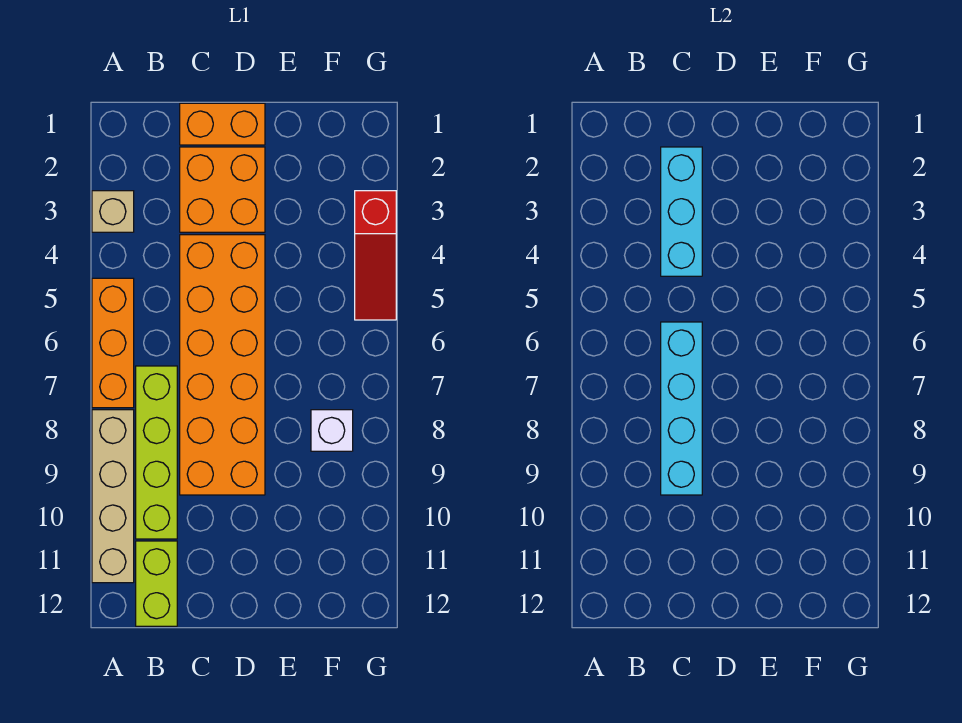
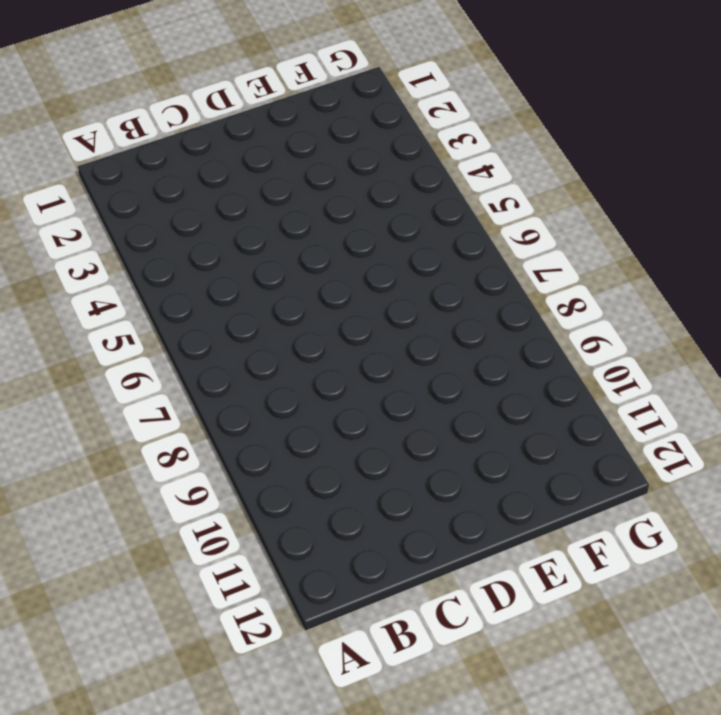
none -> tan 1x1 brick [92,191,134,232]
none -> orange 1x3 brick [92,278,134,408]
none -> tan 1x4 brick [92,410,134,583]

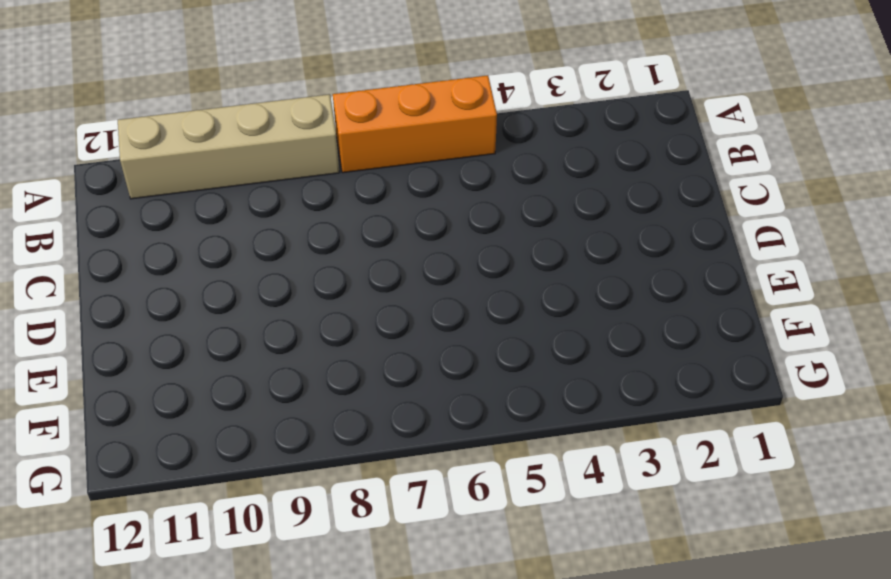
none -> tan 1x1 brick [92,191,134,232]
none -> lime 1x4 brick [136,366,177,539]
none -> lime 1x2 brick [136,541,177,626]

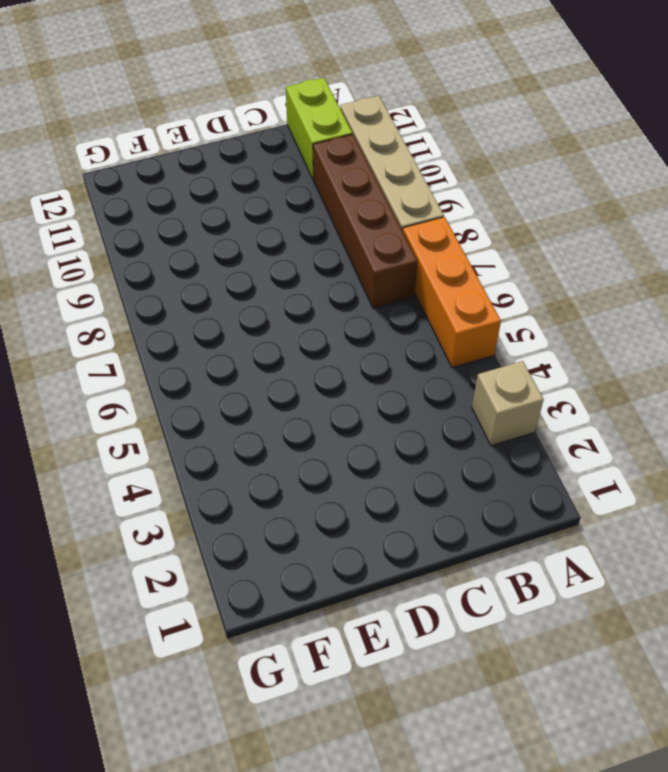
brown 1x4 brick [313,134,418,308] -> lime 1x4 brick [136,366,177,539]
none -> orange 1x2 brick [180,103,265,145]
none -> orange 2x2 brick [180,147,265,232]
none -> orange 2x6 brick [180,235,265,495]

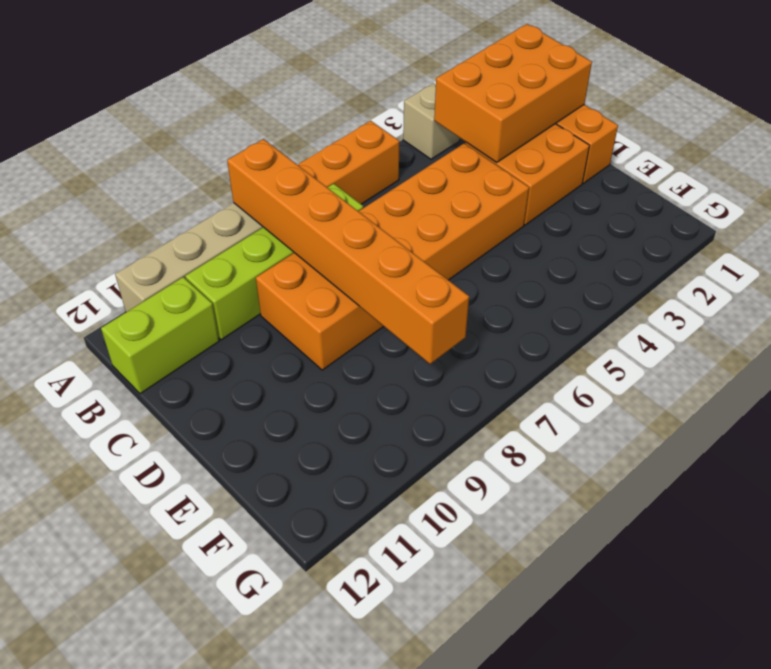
orange 1x6 brick [227,139,469,364] -> cyan 1x4 brick [661,322,702,495]
orange 2x3 brick [434,24,592,163] -> cyan 1x3 brick [661,147,702,276]
none -> white 1x1 brick [311,410,353,451]
none -> red 1x3 slope [355,191,396,320]

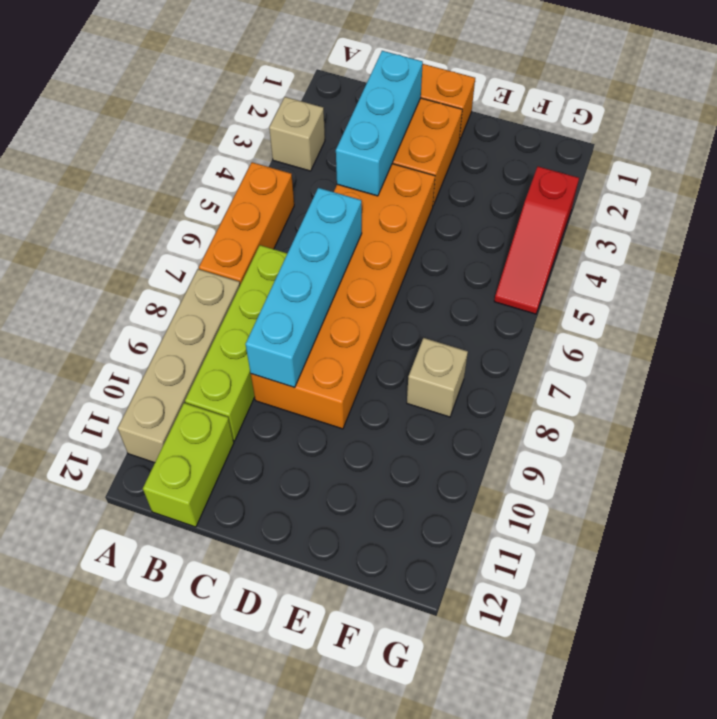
tan 1x1 brick [407,338,468,417] -> white 1x1 brick [311,410,353,451]

